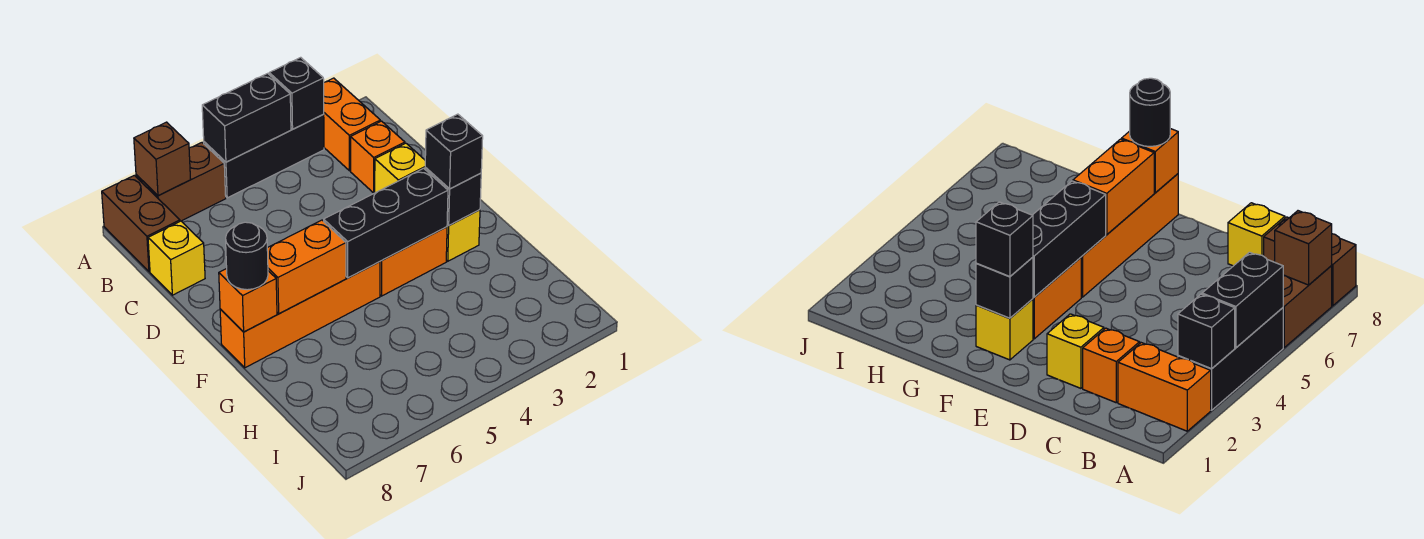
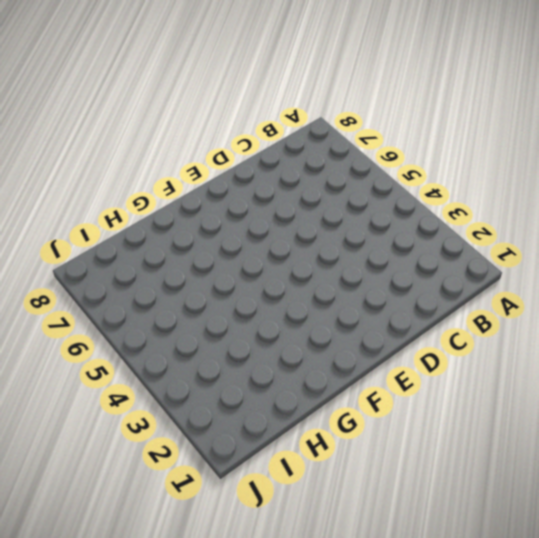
none -> orange 1x2 brick [323,78,380,171]
none -> black 1x3 brick [204,115,324,198]
none -> brown 1x2 brick [136,143,226,221]

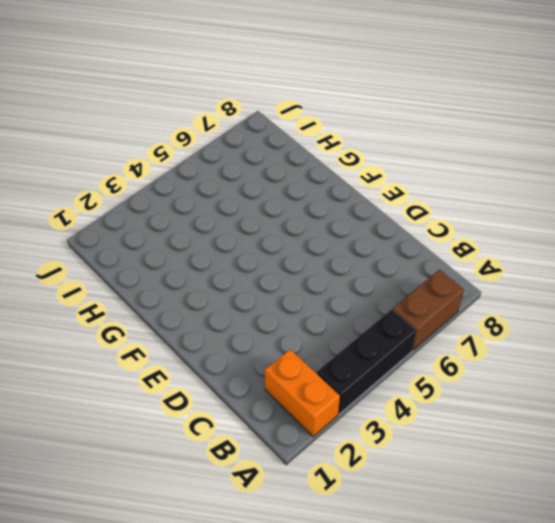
none -> brown 1x2 brick [102,175,180,272]
none -> orange 1x1 brick [351,121,405,193]
none -> yellow 1x1 brick [148,221,205,295]

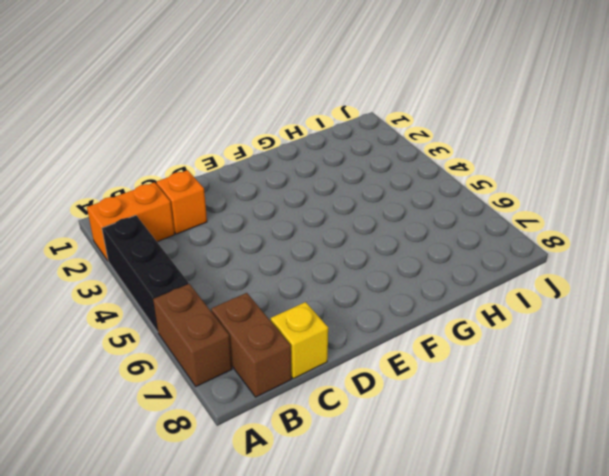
brown 1x2 brick [211,293,291,397] -> brown 1x2 brick turned to [102,175,180,272]
none -> yellow 1x1 brick [375,143,425,193]
none -> yellow 1x1 brick [446,210,480,261]
none -> orange 1x2 brick [380,227,447,296]

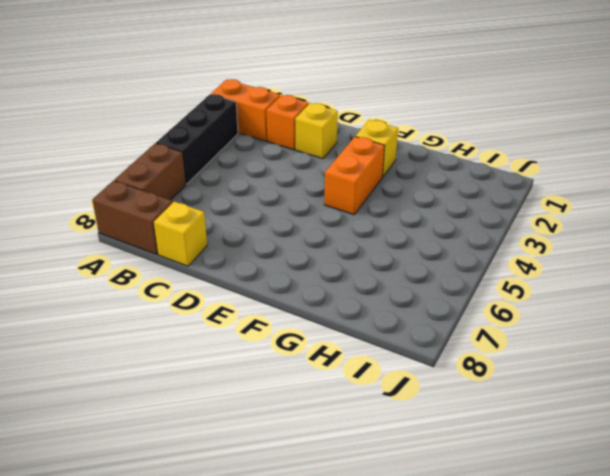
none -> orange 1x4 brick [220,262,380,368]
none -> black 1x1 brick [269,57,324,129]
none -> black 1x2 brick [202,73,291,162]

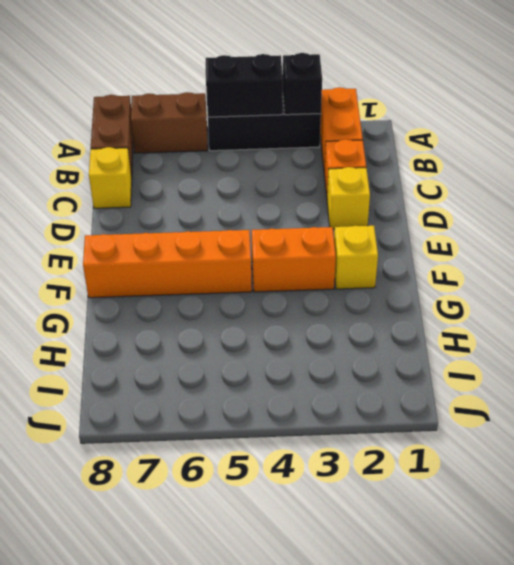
none -> brown 1x1 brick [134,122,191,195]
none -> black 1x1 brick [425,168,481,225]
none -> black 1x3 brick [324,168,448,278]

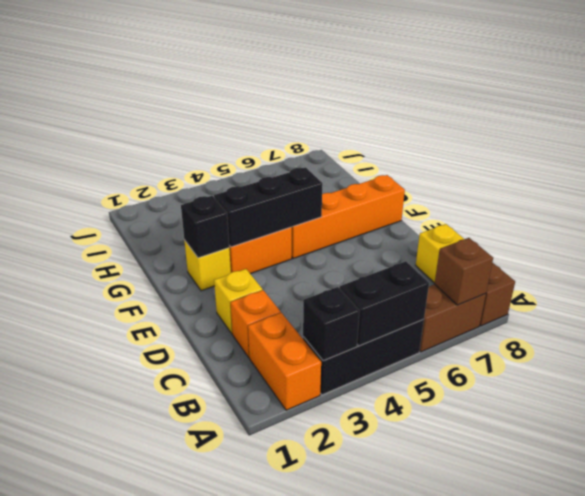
none -> orange 1x2 brick [267,220,346,314]
none -> orange 1x1 brick [219,269,277,332]
none -> black 1x1 brick [425,114,483,189]

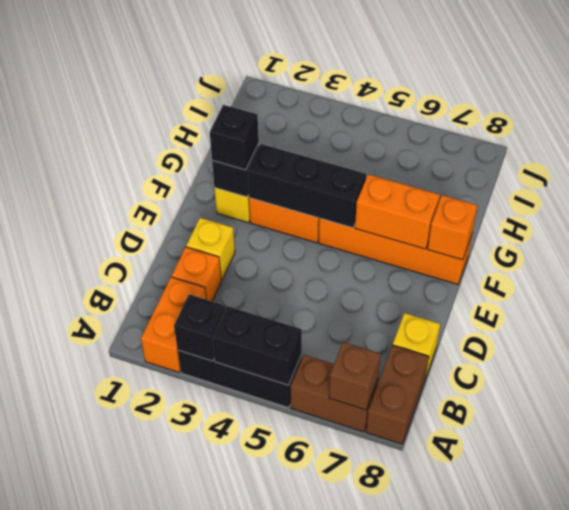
none -> black 1x1 round brick [226,222,268,290]

